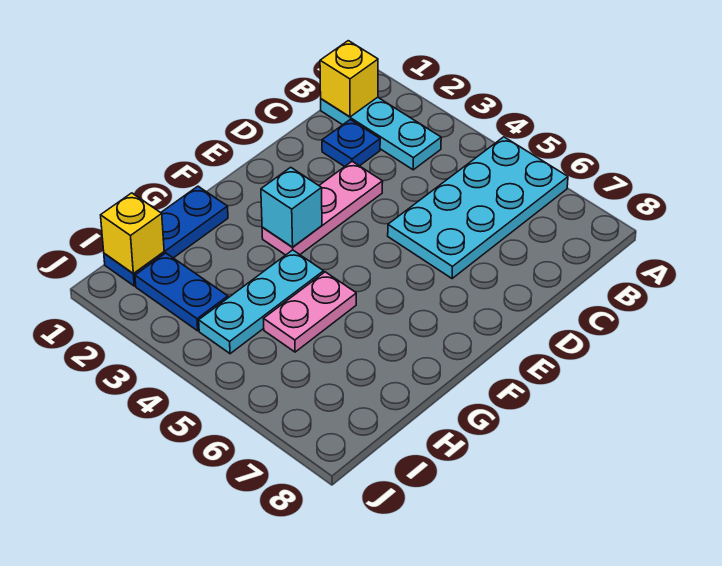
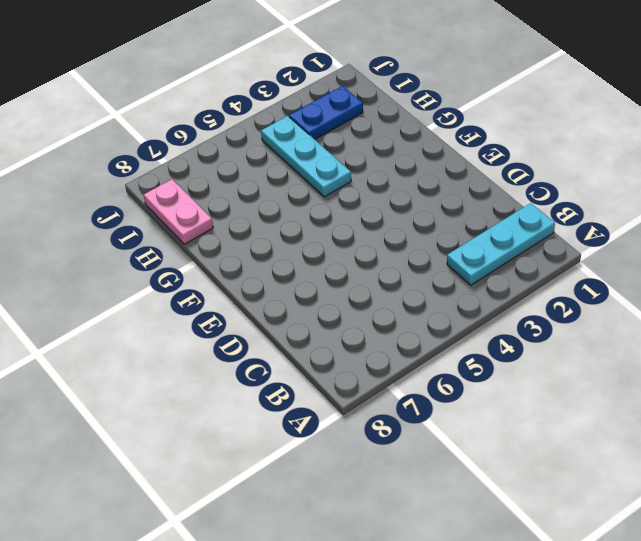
pink 1x2 plate [144,179,213,244] -> pink 1x2 plate moved to [264,272,356,352]
none -> cyan 2x4 plate [388,137,568,279]
none -> blue 1x1 plate [322,120,380,167]

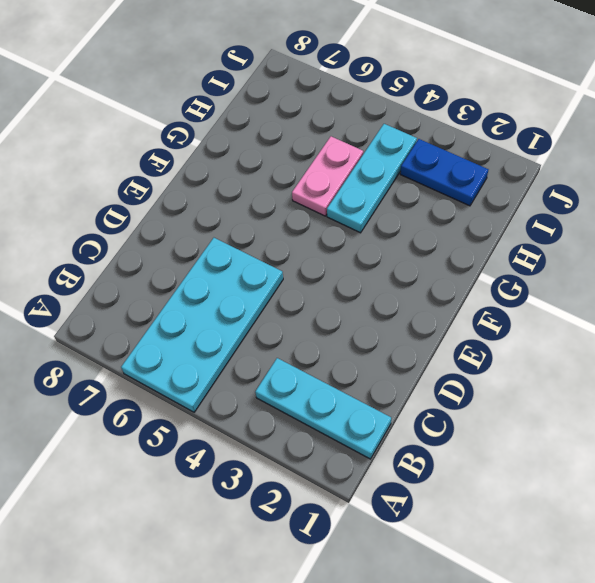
none -> blue 1x1 plate [322,120,380,167]
none -> pink 1x3 plate [262,161,383,255]

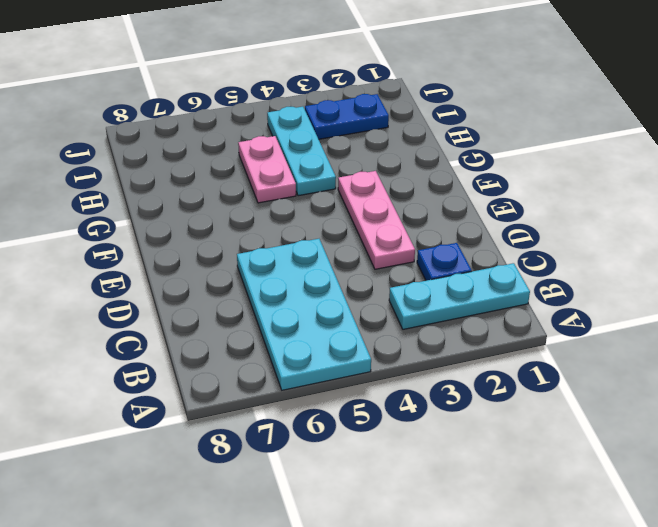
none -> blue 1x3 plate [104,186,228,286]
none -> yellow 1x1 brick [320,41,378,117]

